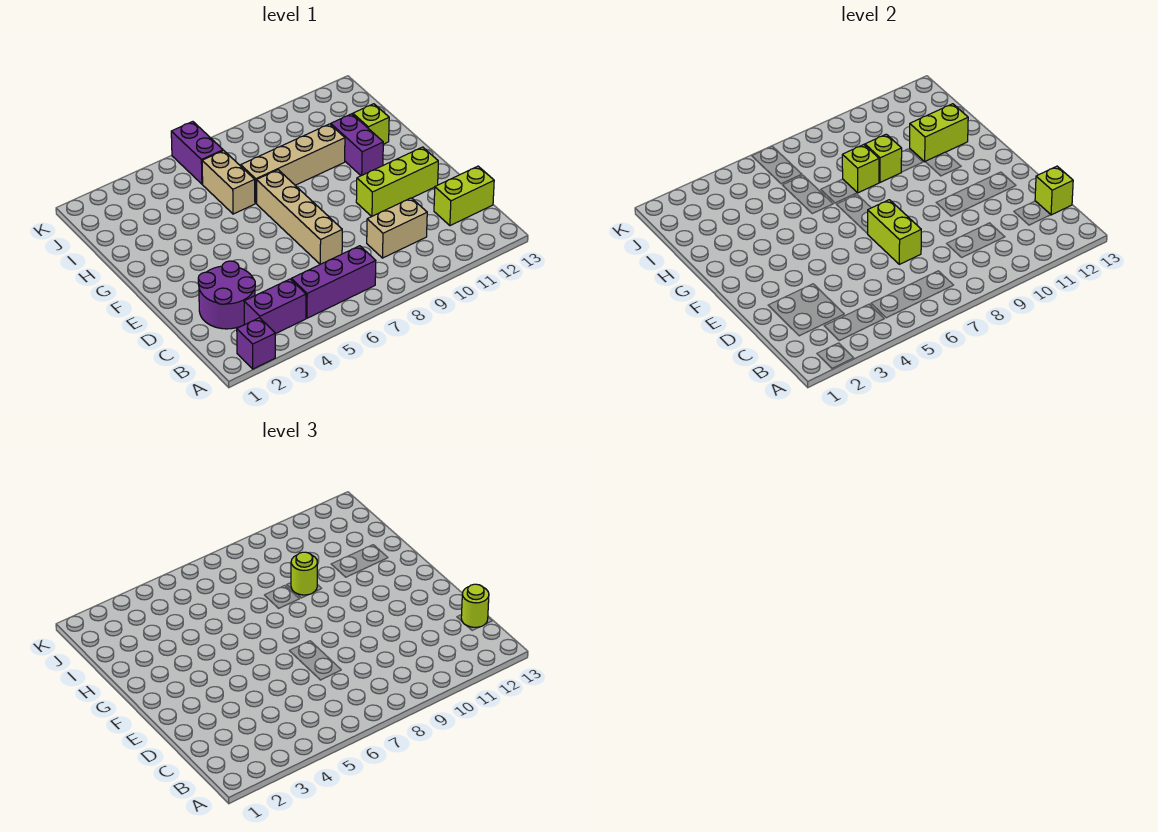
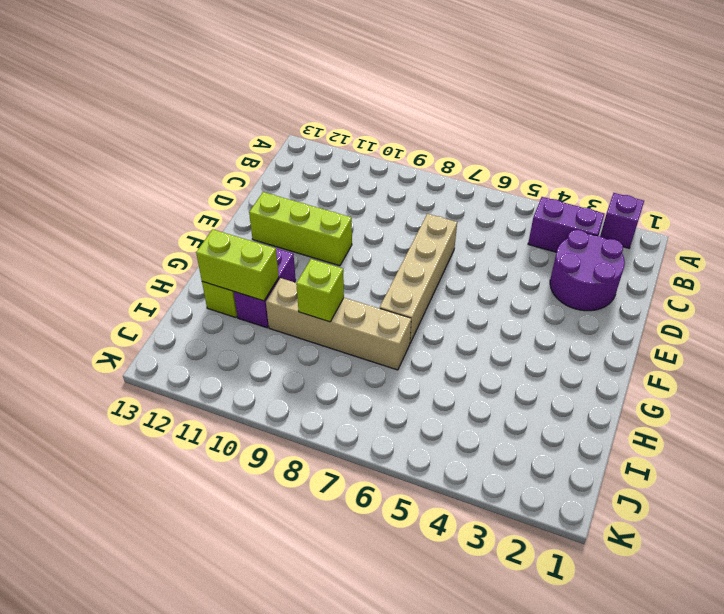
none -> purple 1x3 brick [291,246,376,318]
none -> tan 1x2 brick [367,198,427,258]
none -> lime 1x2 brick [434,166,494,226]

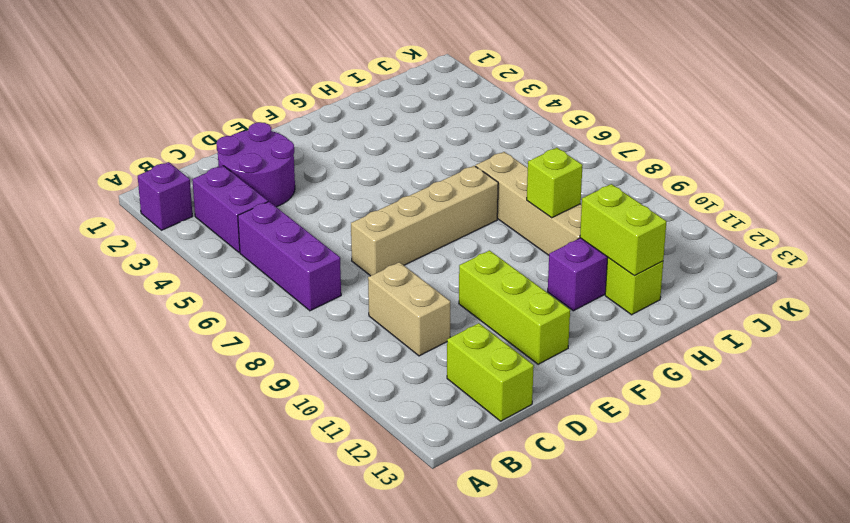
none -> tan 1x2 brick [202,151,255,214]
none -> purple 1x2 brick [171,122,223,184]
none -> lime 1x1 brick [1035,166,1073,215]

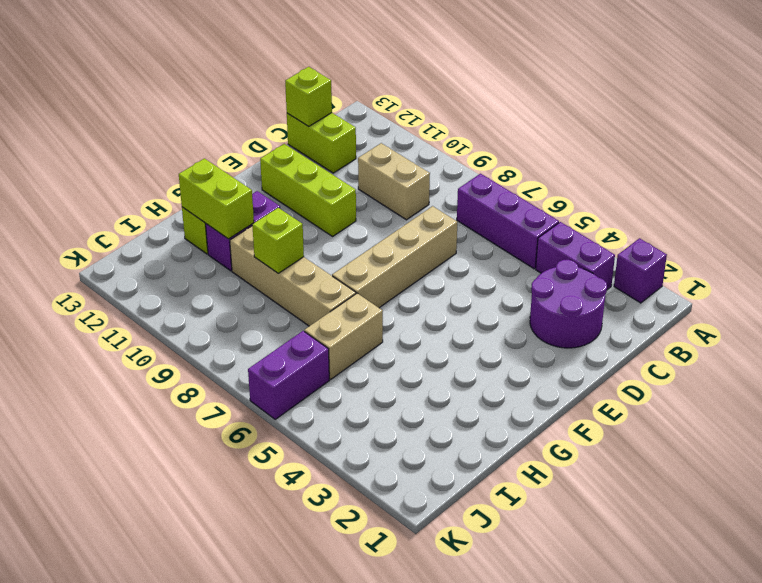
none -> lime 1x2 brick [868,200,921,264]
none -> lime 1x1 brick [842,145,879,193]
none -> lime 1x1 round brick [461,584,489,627]

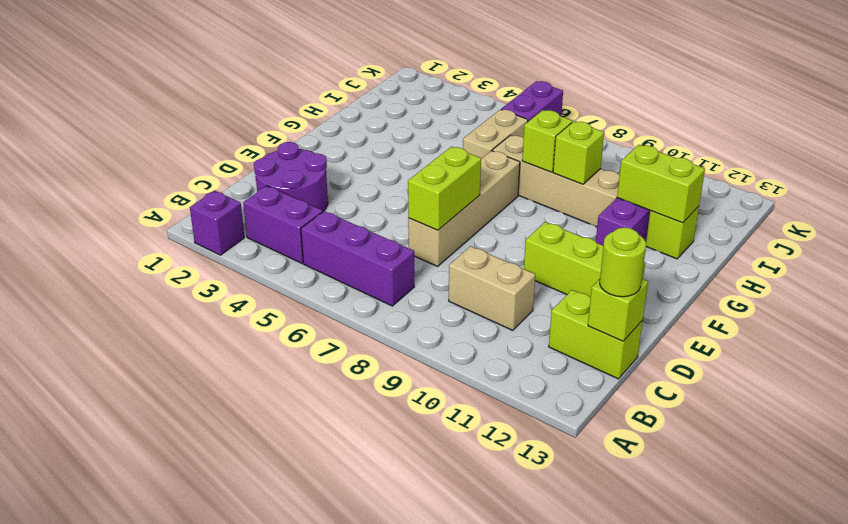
none -> lime 1x1 round brick [291,552,317,595]

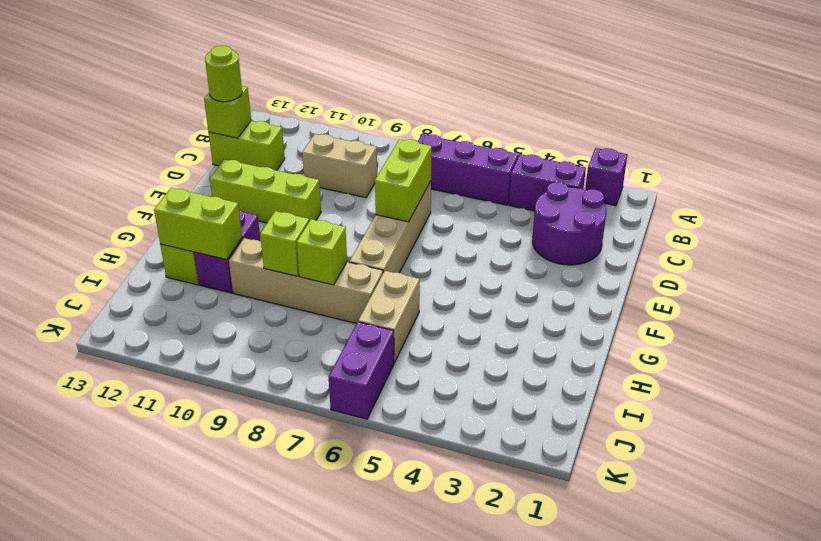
none -> lime 1x1 round brick [291,552,317,595]

